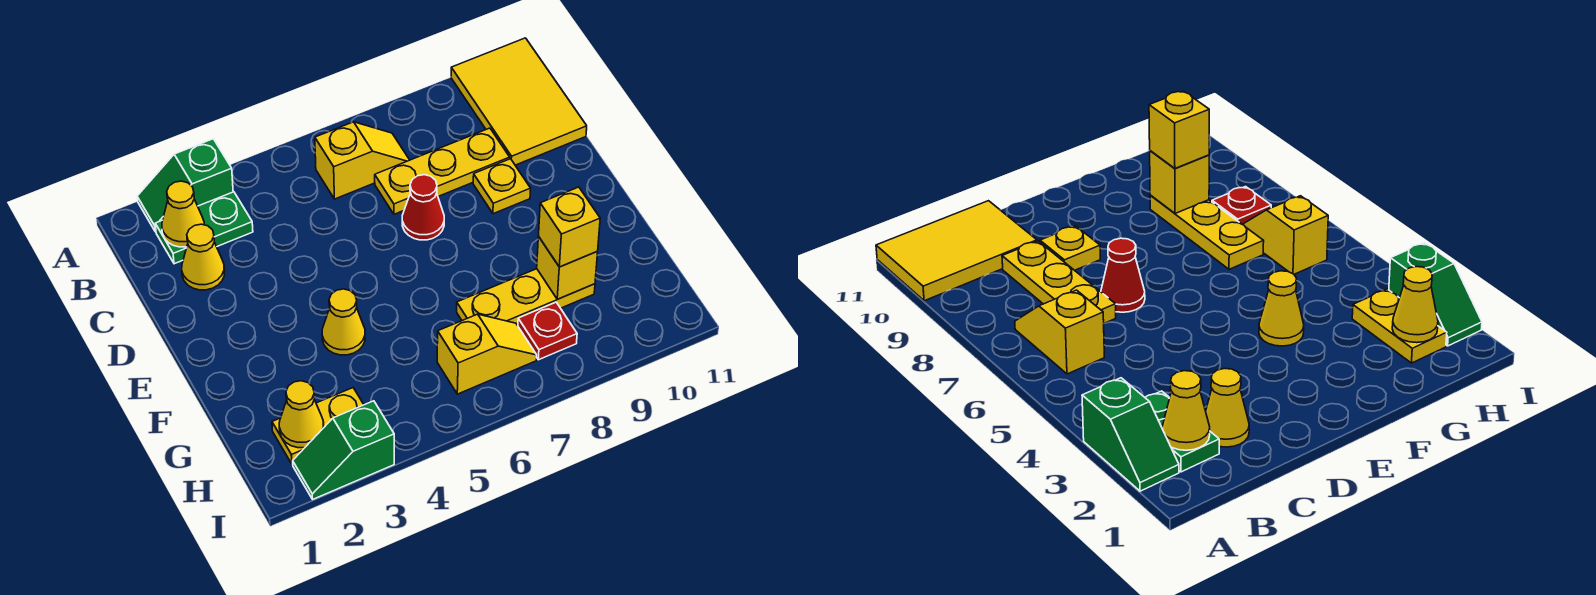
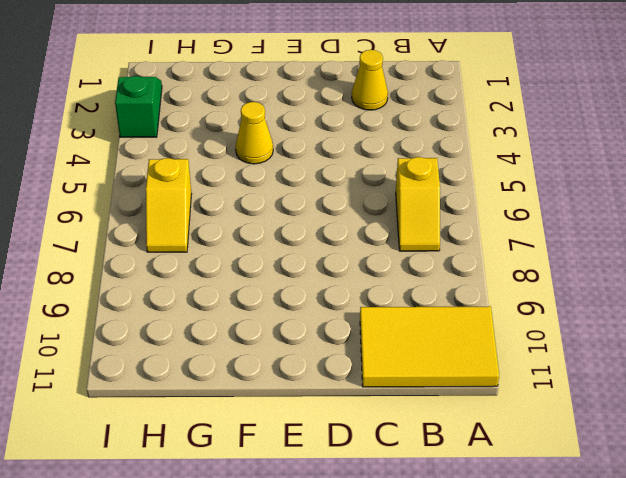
none -> green 1x2 slope [137,139,233,232]
none -> green 1x2 plate [155,192,253,264]
none -> yellow 1x3 plate [375,128,510,214]

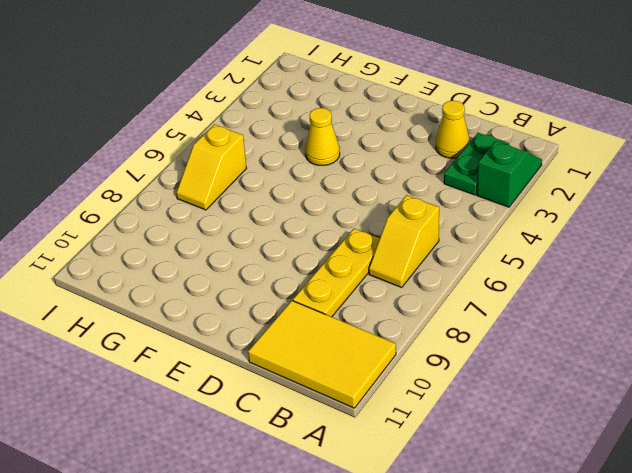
none -> red 1x1 cone [402,175,444,240]
none -> yellow 1x1 plate [473,159,531,214]
none -> yellow 1x3 plate [457,269,595,325]

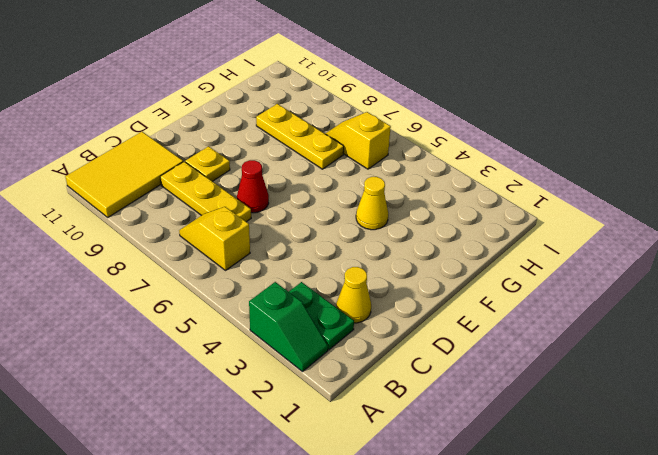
none -> yellow 1x2 plate [272,388,364,464]
none -> red 1x1 plate [518,302,577,360]
none -> green 1x2 slope [293,401,394,499]

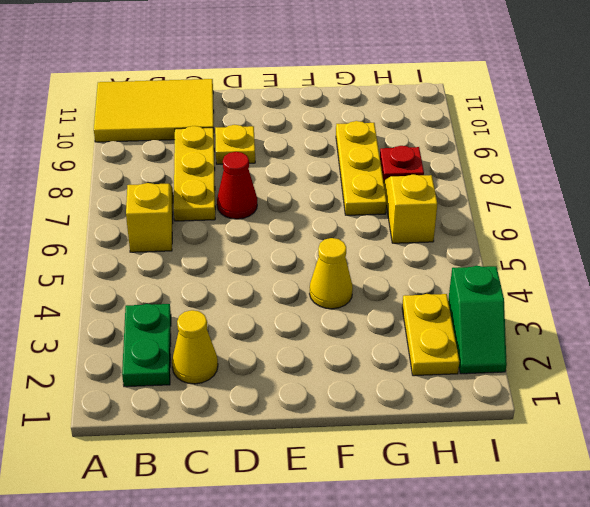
none -> green 1x2 slope [137,139,233,232]
none -> yellow 1x1 cone [162,181,204,247]
none -> yellow 1x1 brick [537,237,598,299]

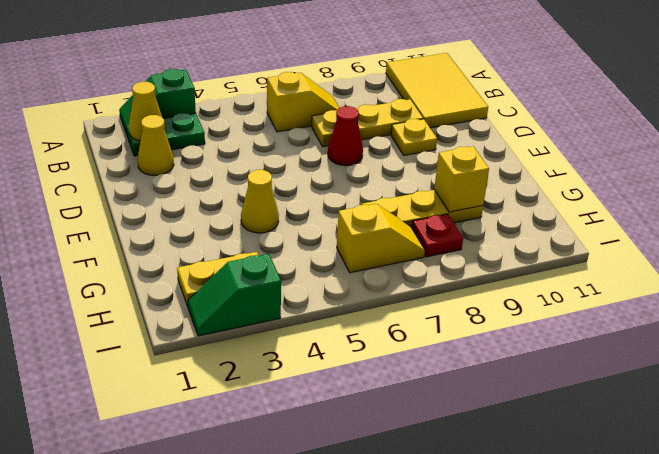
none -> yellow 1x1 cone [279,381,324,448]
none -> yellow 1x1 brick [539,187,600,267]

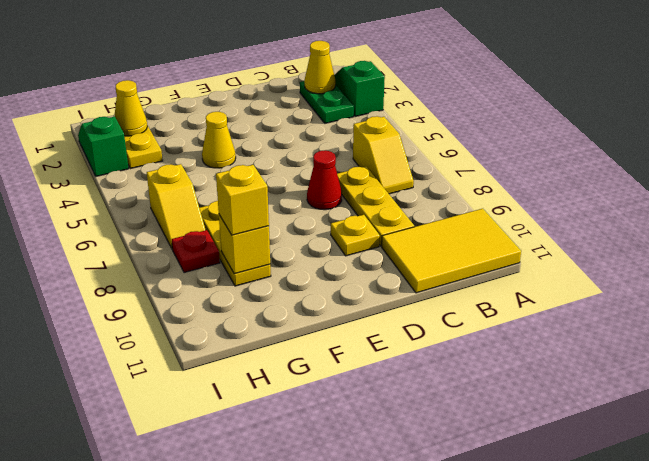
none -> yellow 1x1 cone [182,224,225,290]

